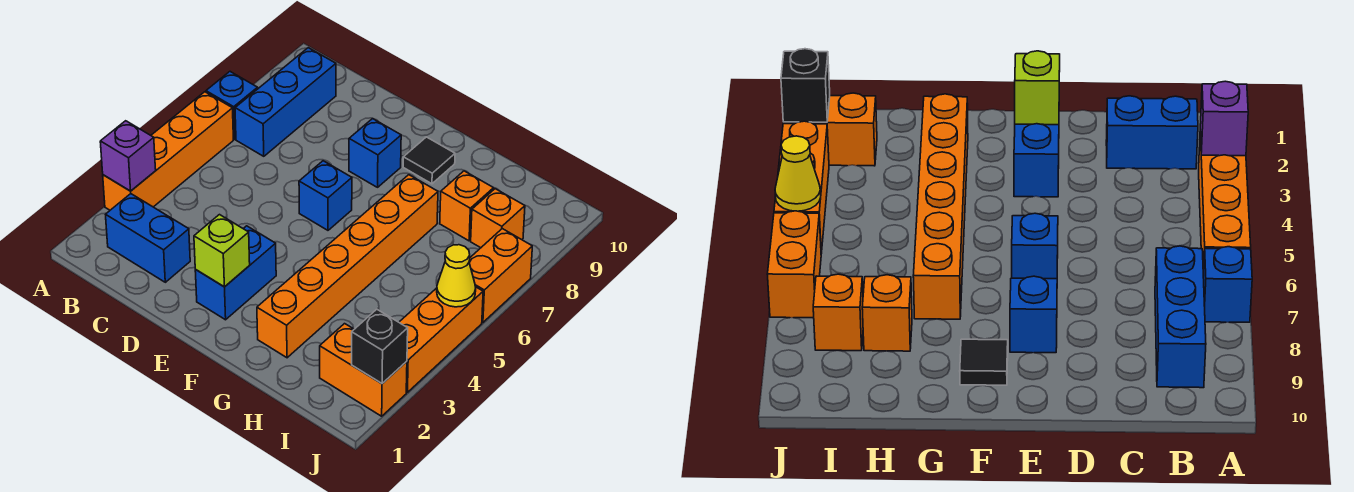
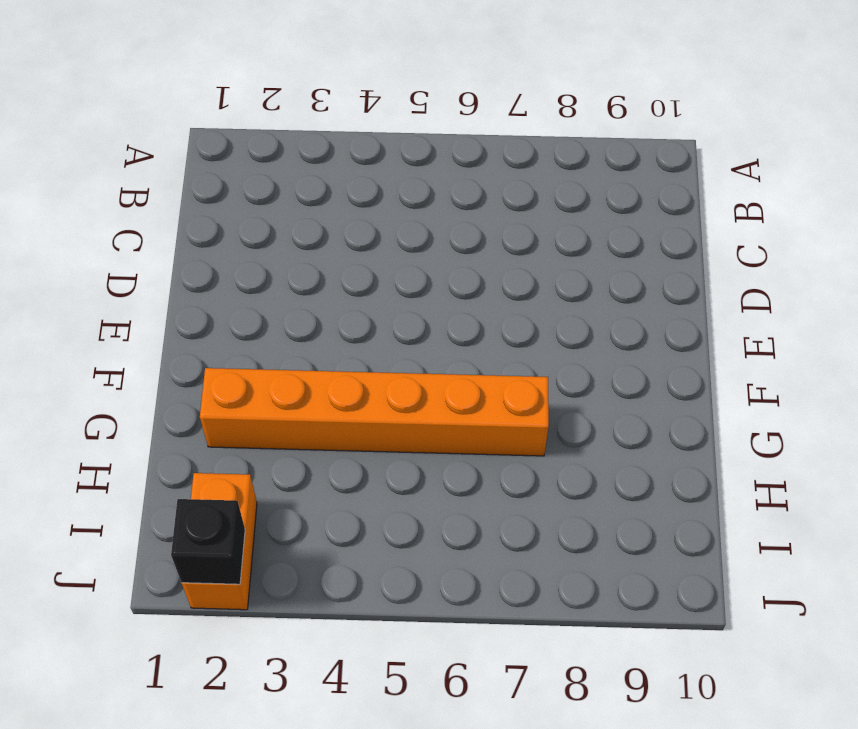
none -> orange 1x4 brick [103,92,233,210]
none -> blue 1x1 brick [206,72,258,139]
none -> blue 1x2 brick [106,194,190,282]

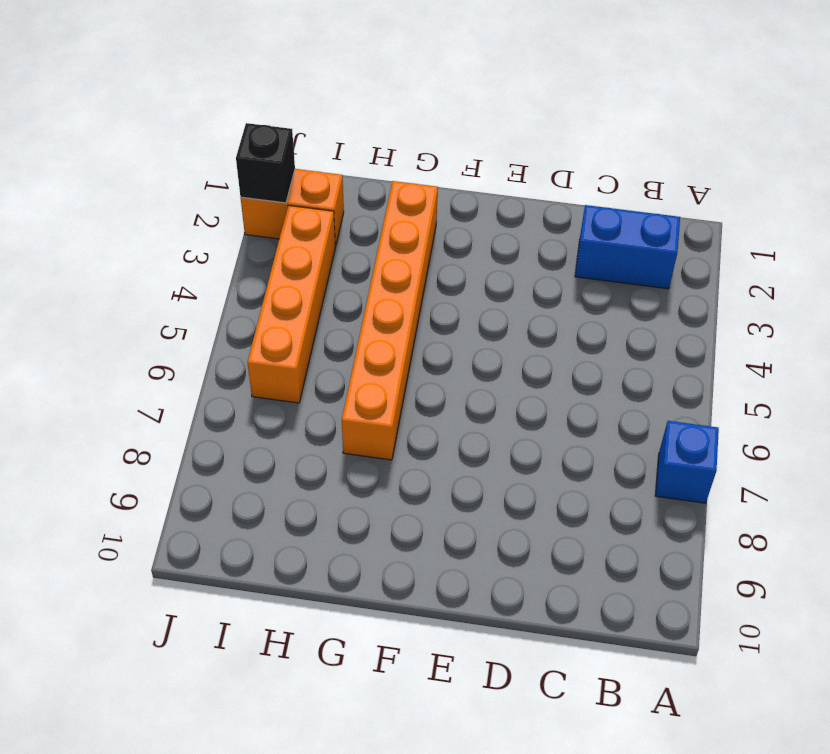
orange 1x4 brick [247,205,335,403] -> orange 1x4 brick moved to [103,92,233,210]
none -> blue 1x3 brick [235,48,336,156]
none -> blue 1x2 brick [195,226,276,320]
none -> blue 1x1 brick [299,161,352,230]

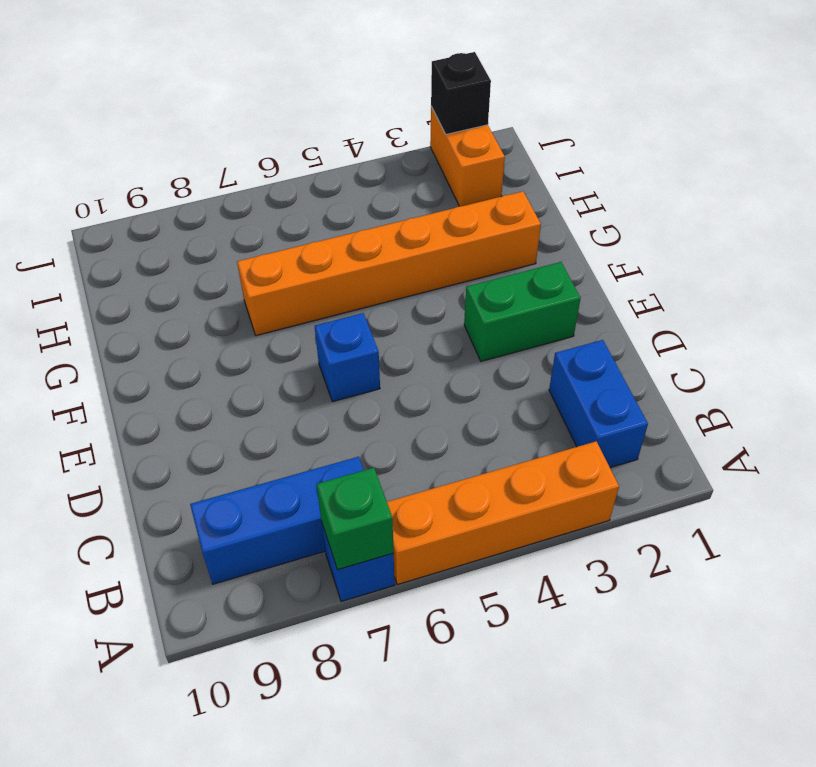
green 1x1 brick [317,468,394,570] -> none
green 1x2 brick [464,262,581,361] -> blue 1x2 brick [195,226,276,320]
none -> blue 1x1 brick [349,118,401,187]
none -> black 1x1 tile [403,137,455,184]
none -> orange 1x1 brick [440,171,494,241]

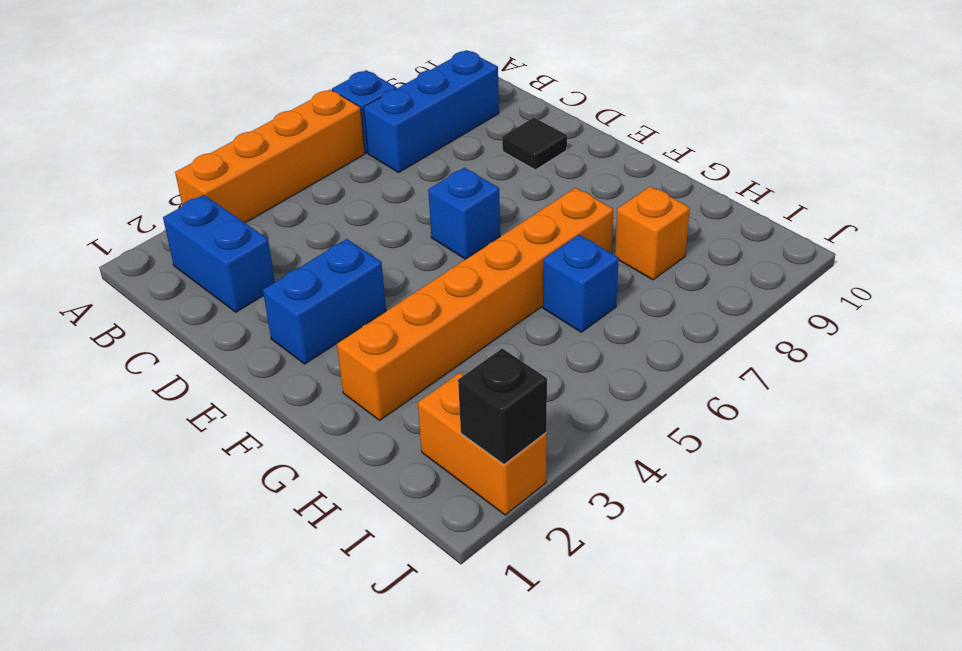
black 1x1 tile [502,118,567,170] -> black 1x1 tile moved to [403,137,455,184]
blue 1x1 brick [543,235,619,332] -> blue 1x1 brick moved to [349,118,401,187]
none -> orange 1x1 brick [471,189,525,248]
none -> orange 1x3 brick [399,287,483,392]
none -> orange 1x2 brick [469,229,532,322]

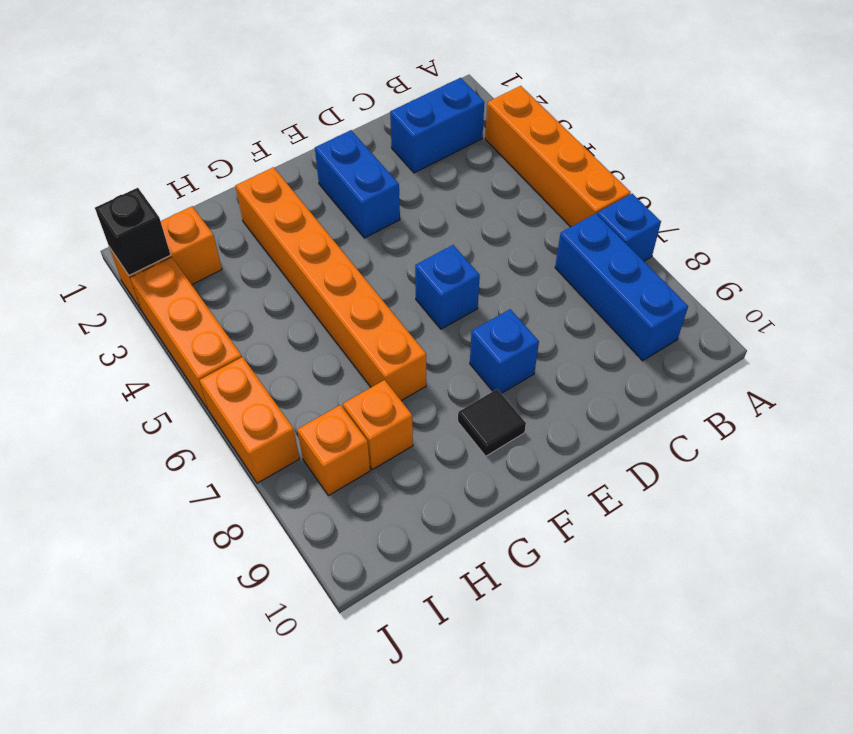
none -> purple 1x1 brick [100,121,156,191]
none -> lime 1x1 brick [194,215,250,287]
none -> yellow 1x1 cone [437,245,476,307]

